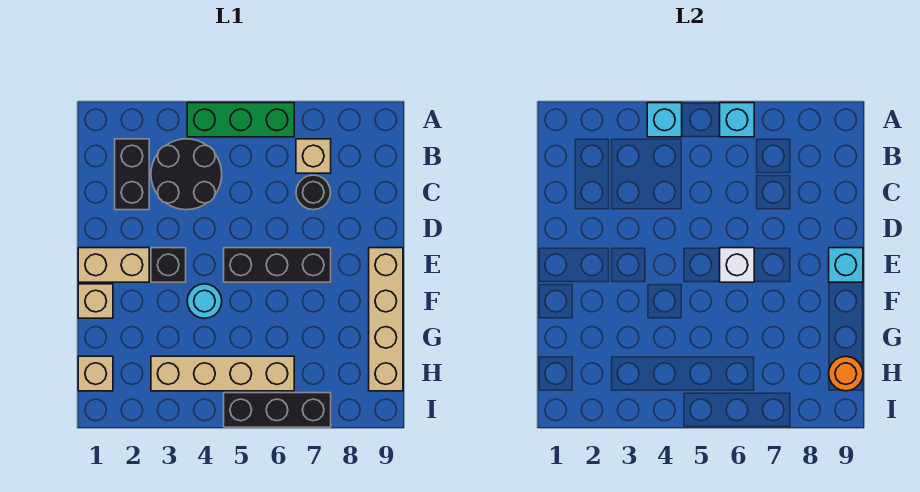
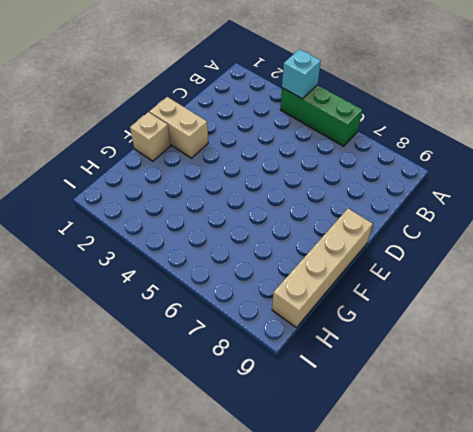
none -> black 1x2 brick [115,139,149,210]
none -> black 2x2 round brick [151,139,222,210]
none -> tan 1x1 brick [296,139,331,173]

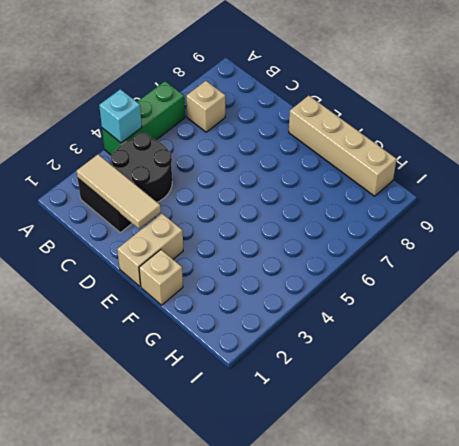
tan 1x3 tile [76,155,161,229] -> none
none -> black 1x1 round brick [296,175,331,210]
none -> black 1x1 brick [151,248,186,282]
none -> black 1x3 brick [224,248,331,282]

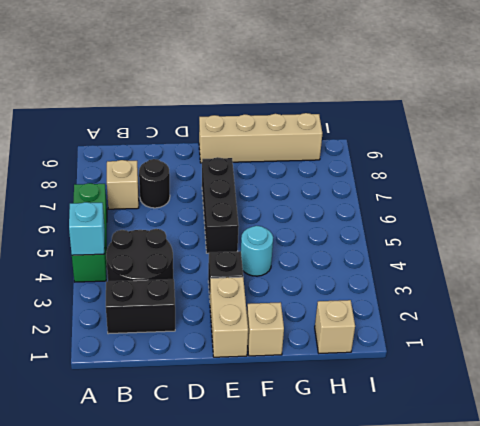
none -> tan 1x4 brick [151,356,294,391]
none -> black 1x3 brick [224,393,331,427]
none -> cyan 1x1 brick [720,103,754,137]

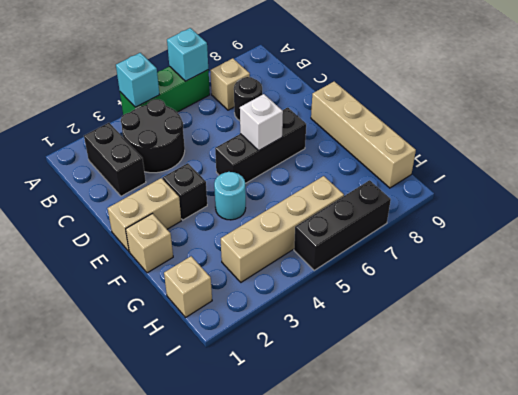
none -> cyan 1x1 brick [829,248,863,282]
none -> orange 1x1 round brick [829,356,863,391]

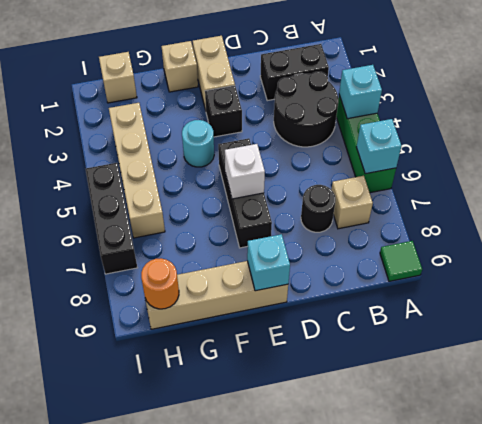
green 1x1 tile [380,241,422,281] -> none

